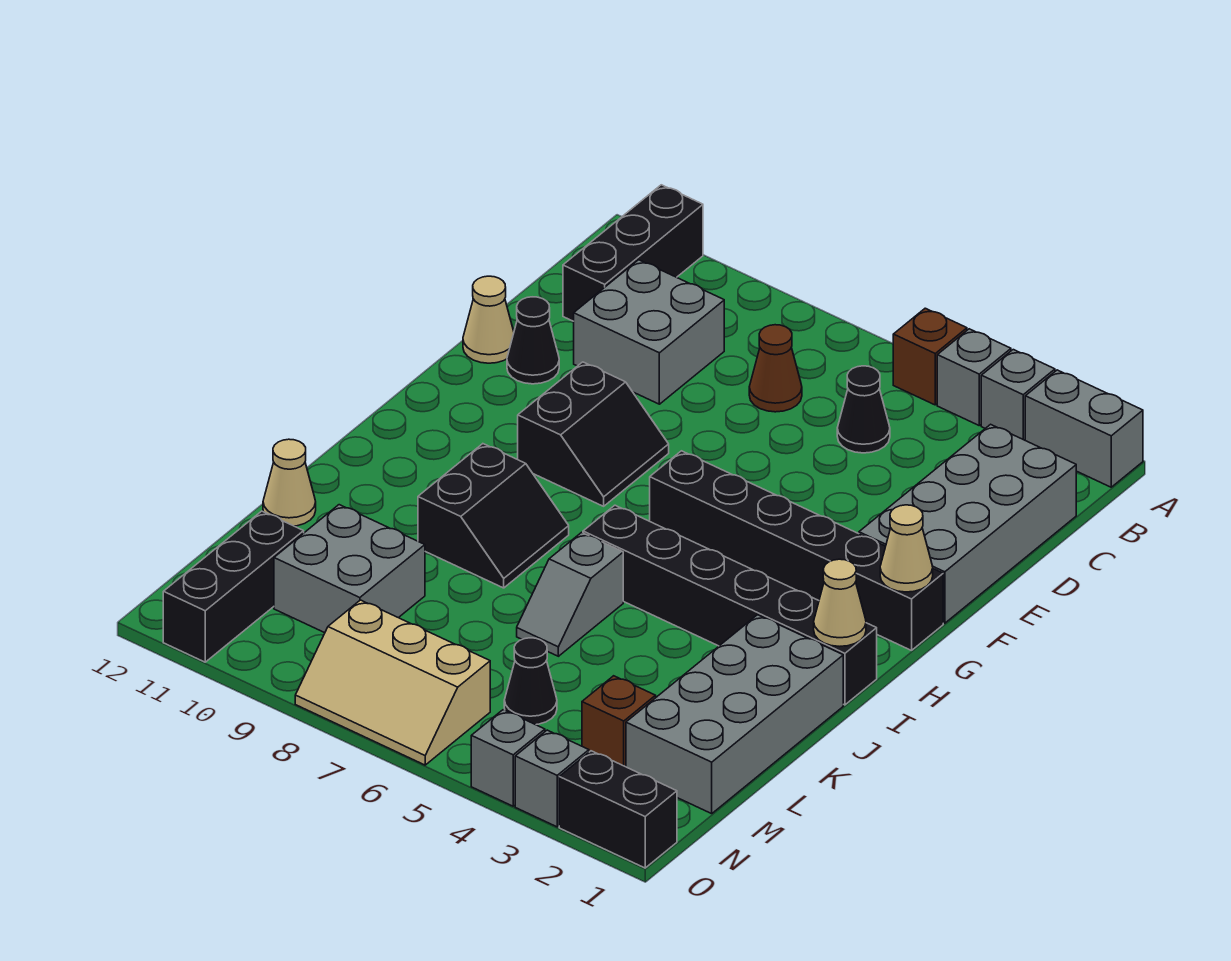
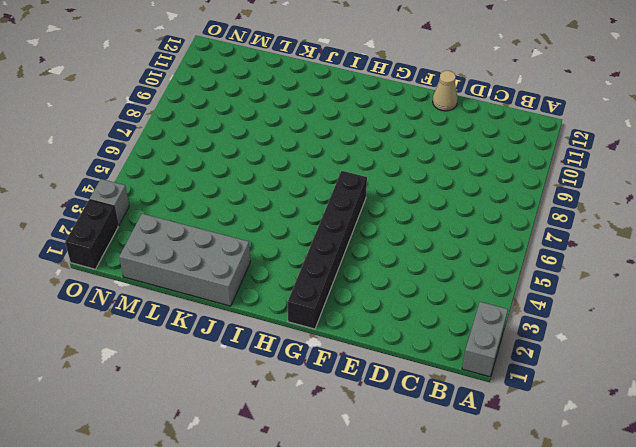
none -> grey 1x1 brick [981,350,1055,440]
none -> grey 1x1 brick [937,329,1011,425]
none -> brown 1x1 brick [893,308,967,405]

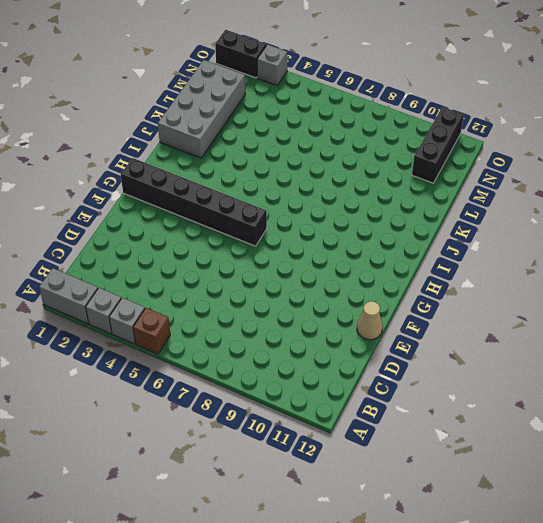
none -> black 1x3 brick [563,185,703,321]
none -> grey 2x4 brick [859,424,1076,623]
none -> black 1x1 cone [837,366,890,453]

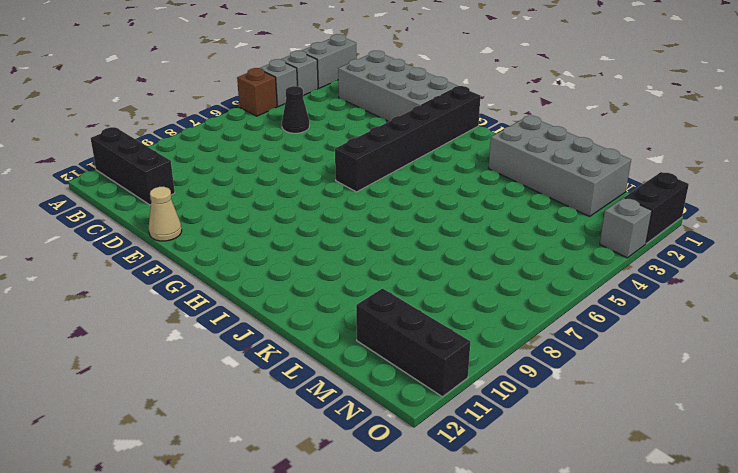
none -> brown 1x1 cone [749,325,802,412]
none -> grey 2x2 brick [574,260,724,404]
none -> black 1x1 cone [507,297,559,384]

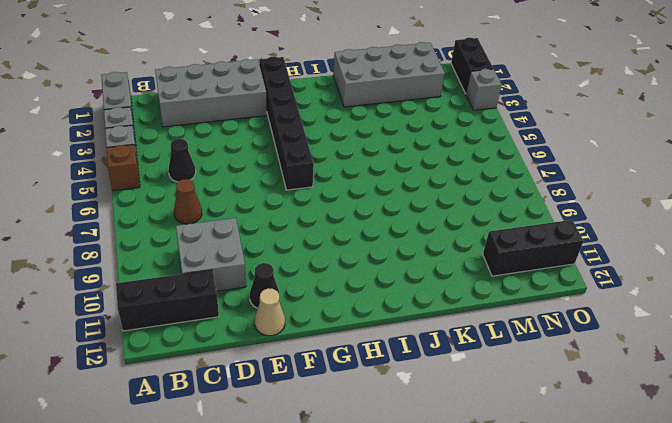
none -> black 2x2 slope [518,362,669,506]
none -> black 1x6 brick [583,505,877,705]
none -> black 2x2 slope [418,444,569,588]

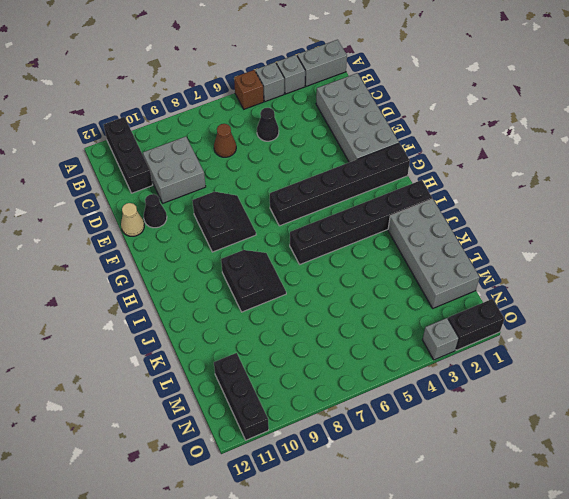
none -> grey 1x2 slope [517,532,623,656]
none -> tan 1x1 cone [263,439,316,526]
none -> grey 2x2 brick [274,505,425,633]

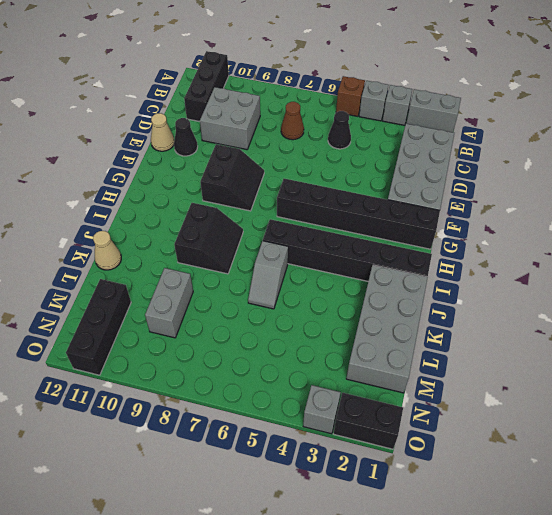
grey 1x2 brick [145,268,193,338] -> grey 2x2 brick [274,505,425,633]
none -> brown 1x1 brick [582,676,656,767]
none -> black 1x1 cone [504,638,557,725]
none -> tan 2x3 slope [295,600,490,765]

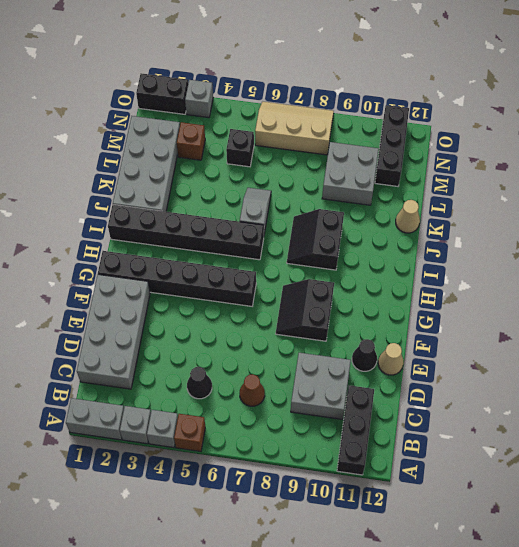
black 1x1 brick [226,129,254,167] -> black 1x1 cone [504,638,557,725]
none -> grey 1x1 brick [471,710,545,806]
none -> tan 1x1 cone [880,505,933,592]
none -> tan 1x1 cone [814,559,866,646]

